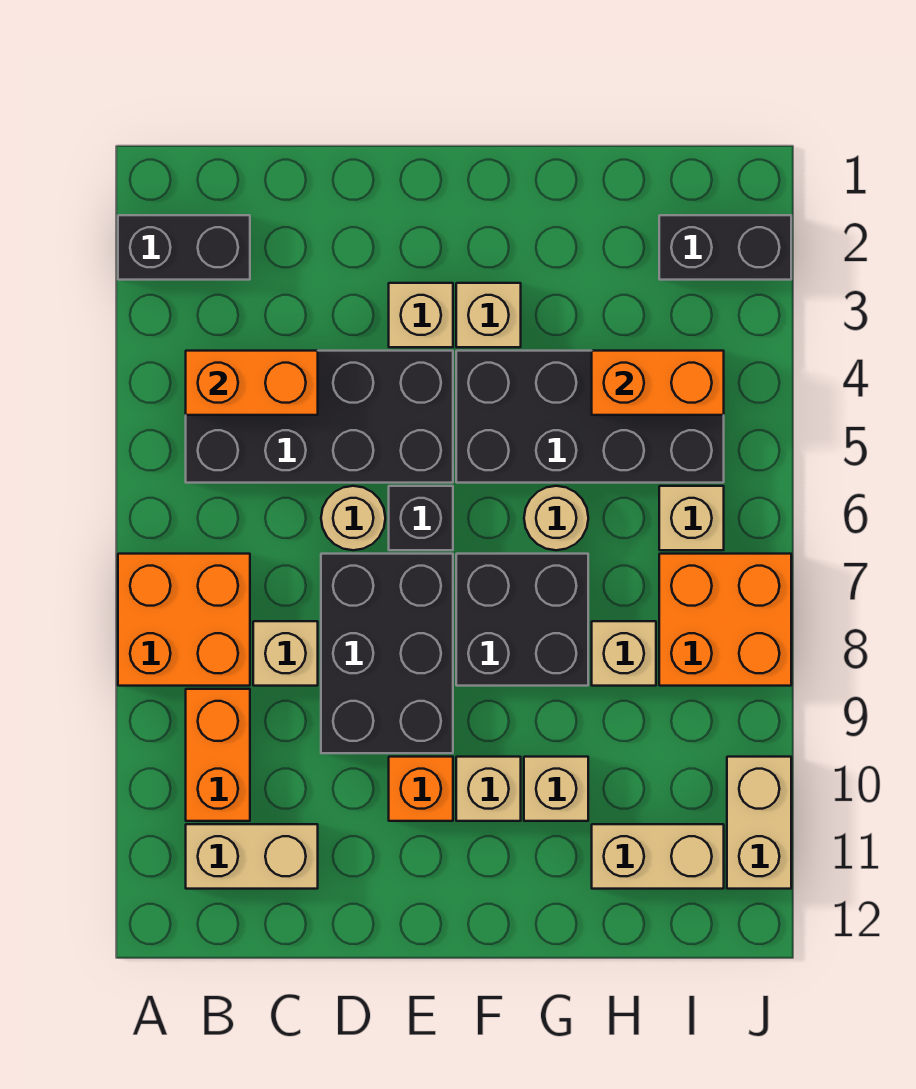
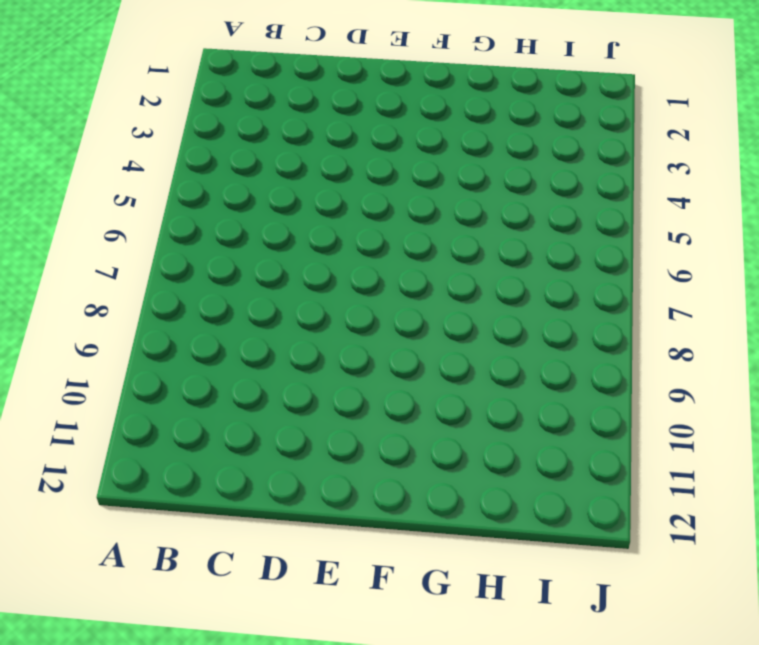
none -> black 1x2 brick [118,215,250,280]
none -> orange 2x2 brick [118,554,250,686]
none -> black 2x4 brick [186,351,453,483]

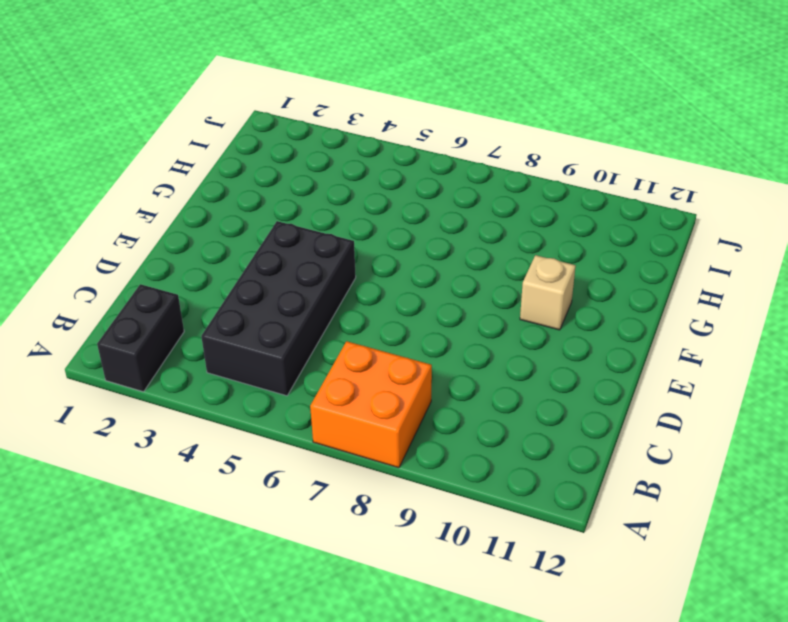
none -> orange 1x2 brick [186,689,250,821]
none -> tan 1x2 brick [186,824,318,889]
none -> tan 1x1 brick [253,621,318,686]

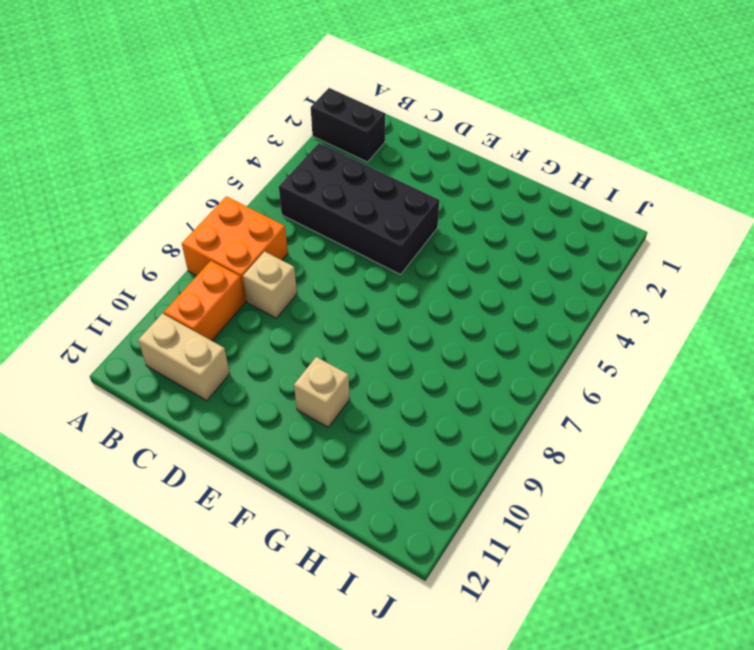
none -> tan 1x1 round brick [321,486,385,550]
none -> black 2x3 brick [321,554,453,753]
none -> tan 1x1 brick [389,283,453,347]

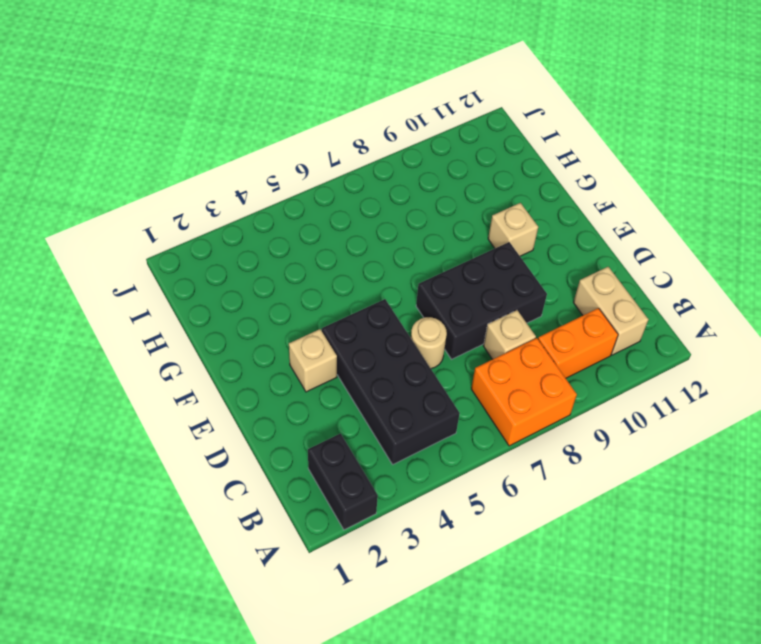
none -> black 1x1 brick [389,486,453,550]
none -> orange 1x1 brick [389,757,453,821]
none -> tan 1x1 brick [456,283,521,347]

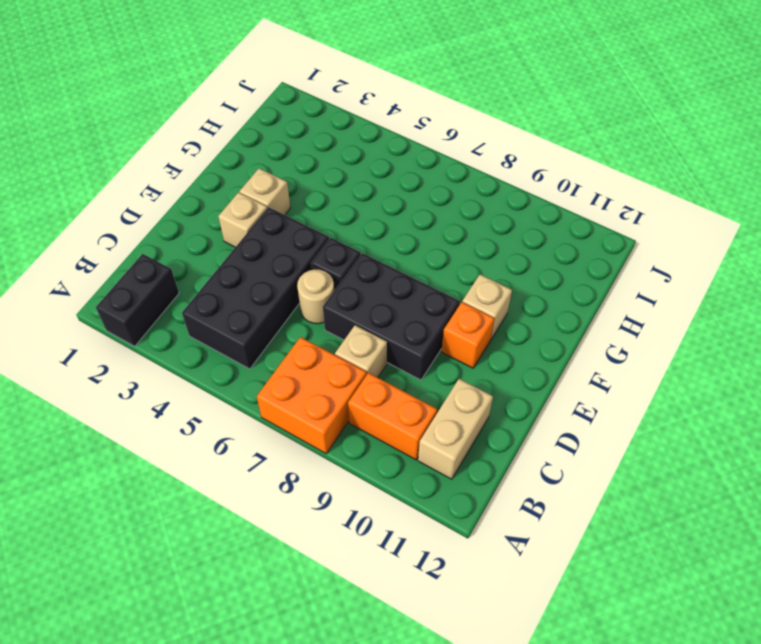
none -> black 2x4 brick [456,351,724,483]
none -> black 2x2 brick [456,554,588,686]
none -> tan 1x1 round brick [524,486,588,550]

